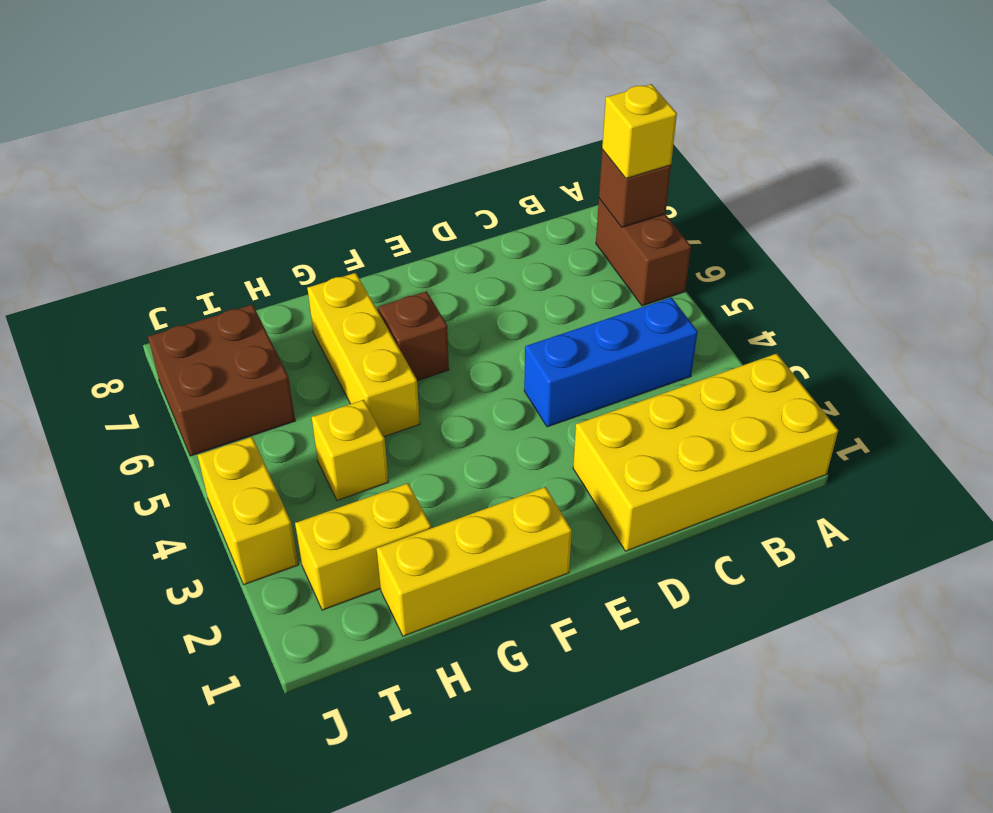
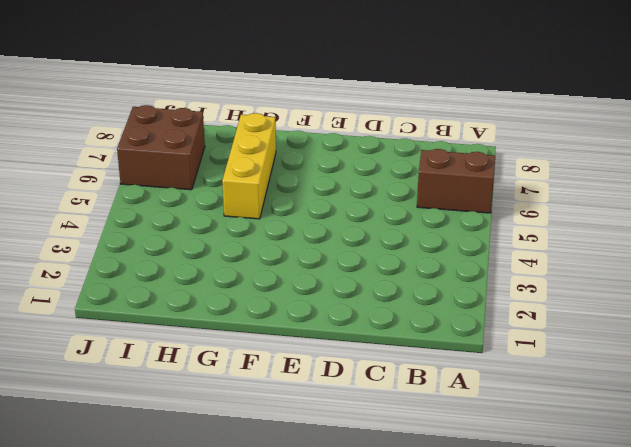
brown 1x2 brick [417,149,495,213] -> brown 1x2 brick turned to [596,199,691,306]
none -> yellow 2x4 brick [573,354,838,551]
none -> blue 1x3 brick [524,297,698,427]
none -> yellow 1x3 brick [377,487,572,636]

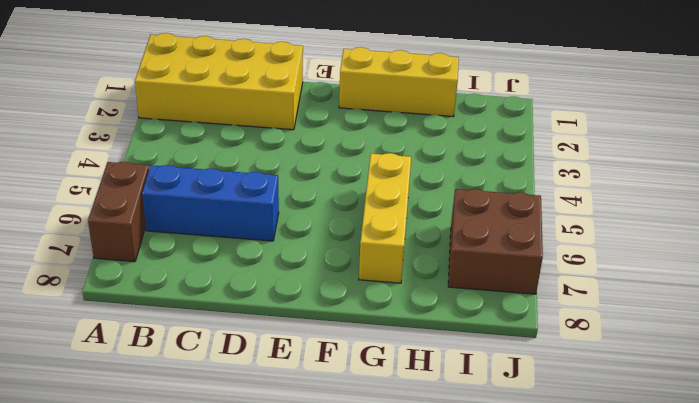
blue 1x3 brick [142,165,279,241] -> blue 1x3 brick moved to [524,297,698,427]
none -> brown 1x1 brick [378,291,449,381]
none -> yellow 1x2 brick [295,483,431,610]
none -> yellow 1x1 brick [312,400,388,500]

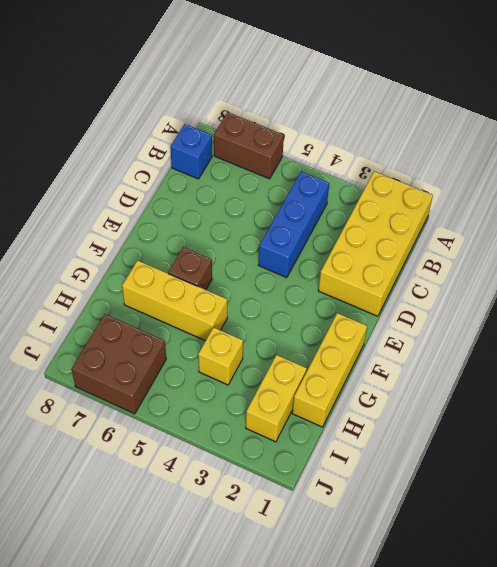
blue 1x1 brick [170,124,212,179] -> none
none -> yellow 1x2 brick [198,437,298,585]
none -> brown 1x1 brick [599,150,671,227]
none -> yellow 1x1 brick [602,84,677,178]

